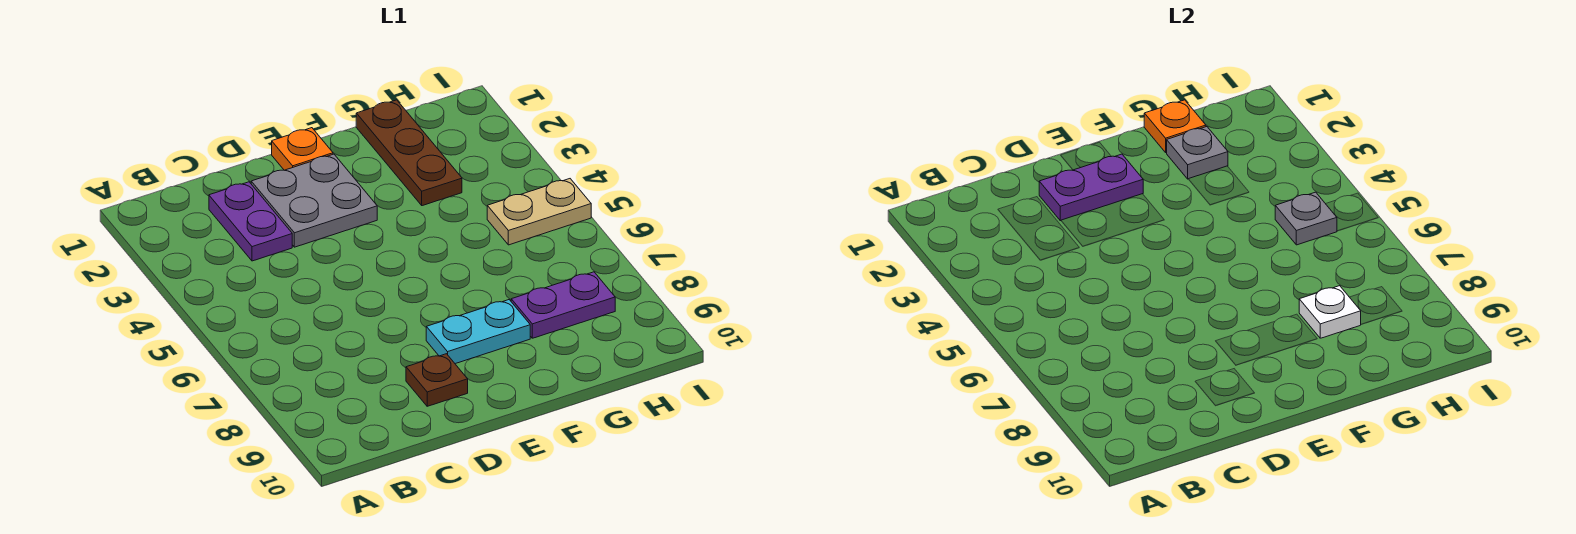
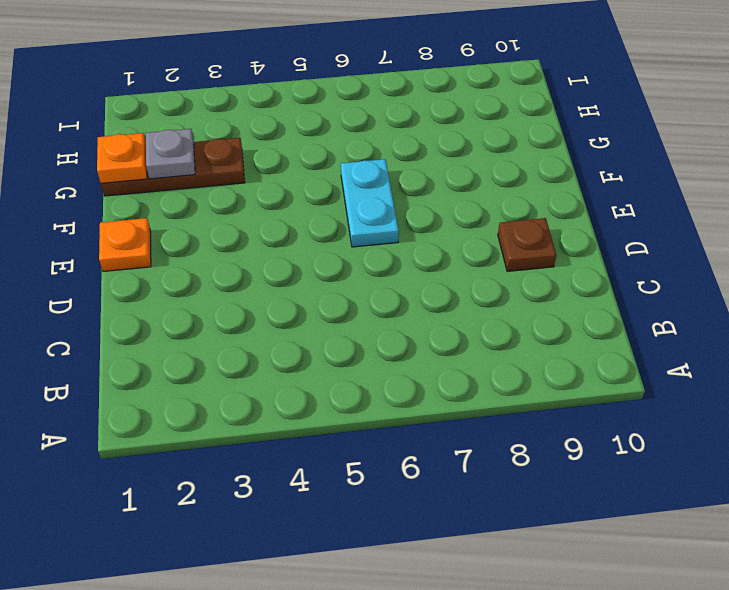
cyan 1x2 plate [341,159,399,247] -> cyan 1x2 plate moved to [426,300,530,364]
none -> purple 1x2 plate [209,182,292,261]
none -> grey 2x2 plate [251,154,377,247]
none -> purple 1x2 plate [511,272,615,338]

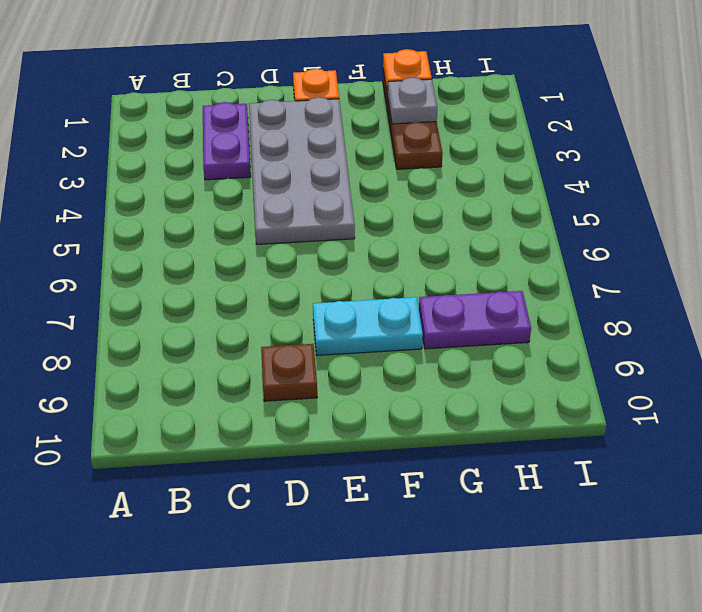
grey 2x4 plate [249,97,355,244] -> grey 2x2 plate [251,154,377,247]
none -> tan 1x2 plate [487,179,591,245]
none -> purple 1x2 plate [1039,154,1143,221]
none -> white 1x1 plate [1299,286,1361,338]

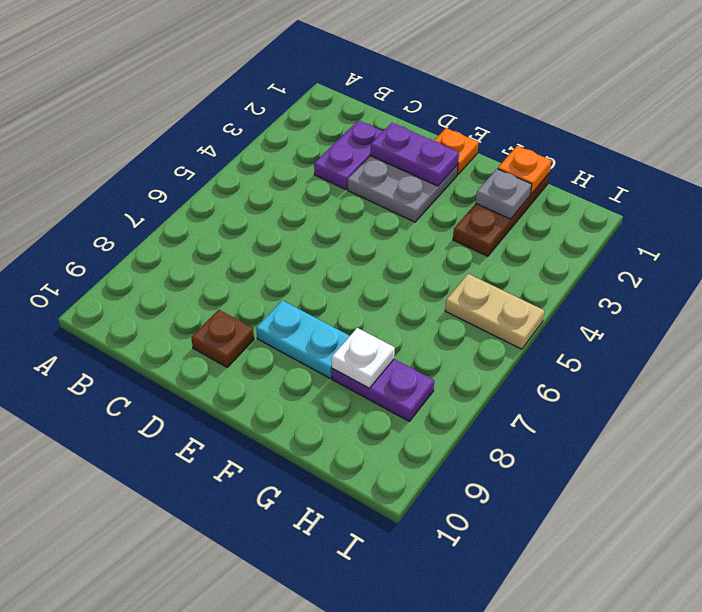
none -> grey 1x1 plate [1275,192,1337,245]

